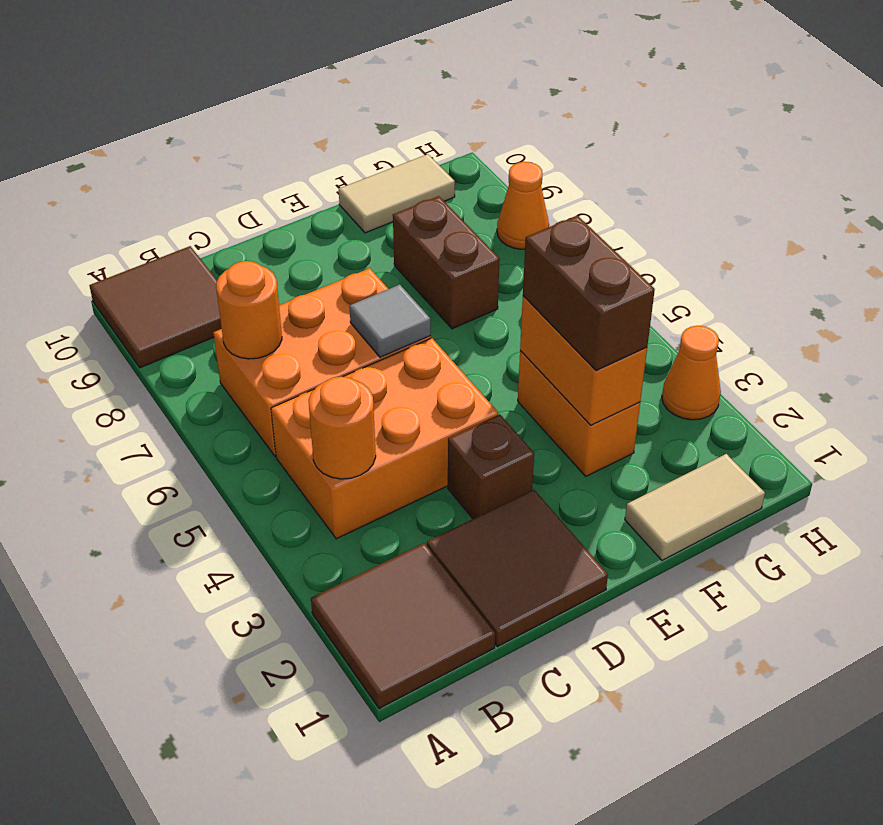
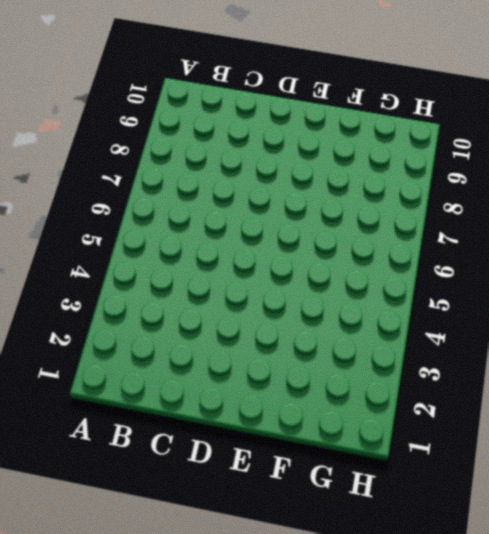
none -> brown 2x2 tile [311,543,495,709]
none -> brown 2x2 tile [90,246,222,368]
none -> orange 2x3 brick [271,338,498,539]

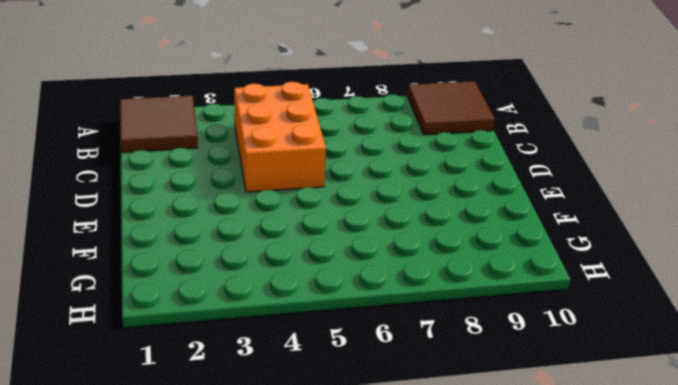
none -> orange 2x3 brick [213,268,431,457]
none -> brown 2x2 tile [427,490,608,647]
none -> brown 1x1 brick [448,414,534,519]

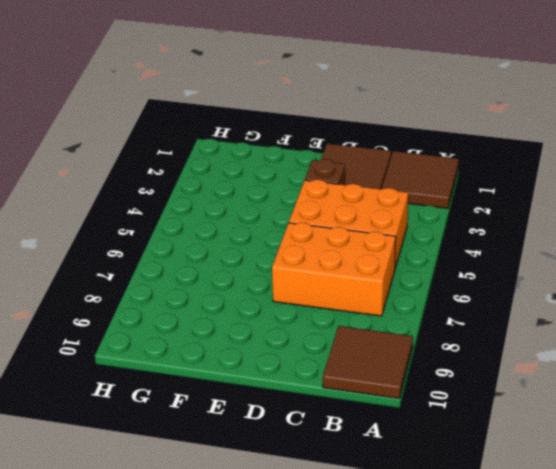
none -> tan 1x2 tile [625,454,765,560]
none -> orange 1x2 brick [518,351,640,476]
none -> brown 1x2 brick [393,196,500,329]

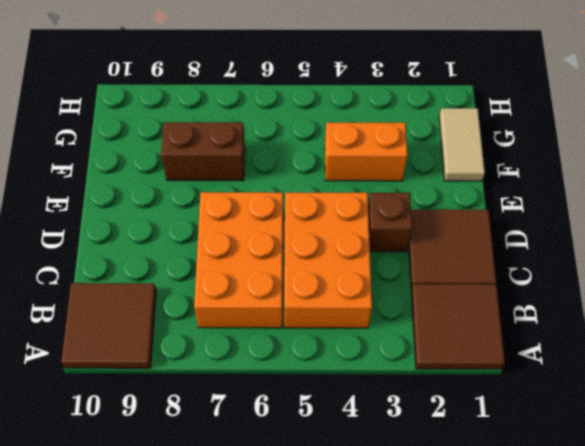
none -> tan 1x2 tile [339,154,455,233]
none -> orange 1x1 cone [662,326,721,420]
none -> orange 1x1 cone [497,162,549,249]

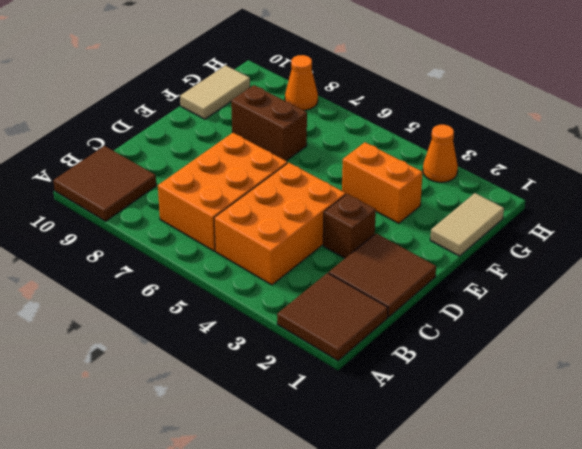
none -> orange 1x1 round brick [309,377,376,479]
none -> orange 1x1 round brick [216,261,282,359]
none -> grey 1x1 tile [350,285,431,357]

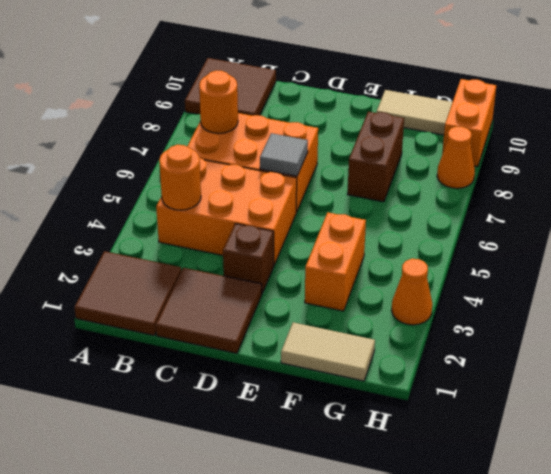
orange 1x2 brick [442,79,496,167] -> orange 1x2 brick moved to [520,296,647,425]
none -> brown 1x2 brick [523,215,655,371]

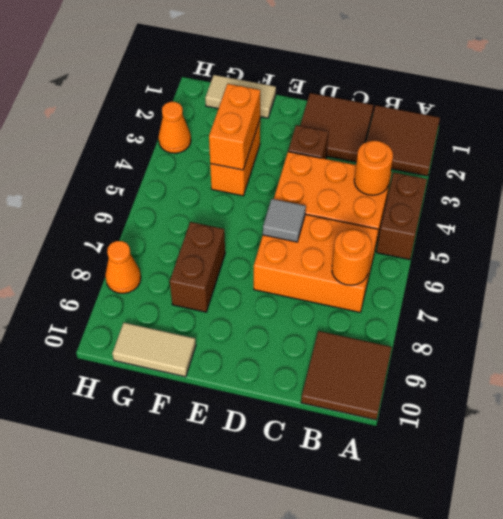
brown 1x2 brick [376,172,427,260] -> brown 1x2 brick moved to [523,215,655,371]

